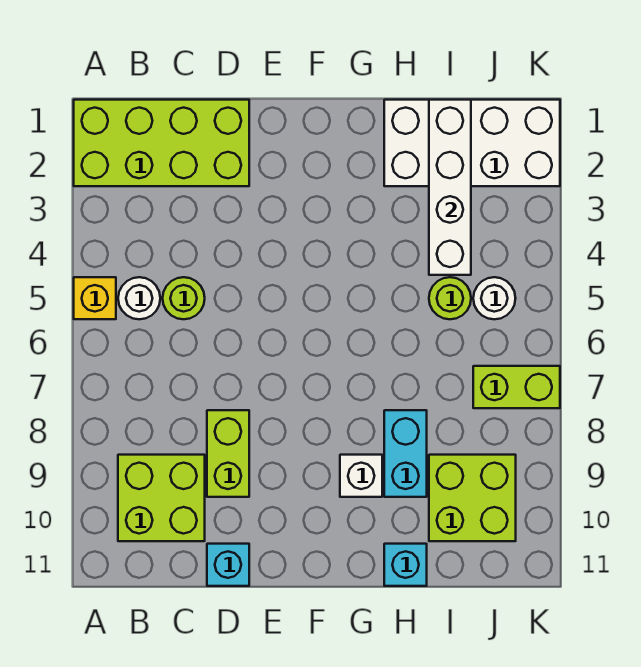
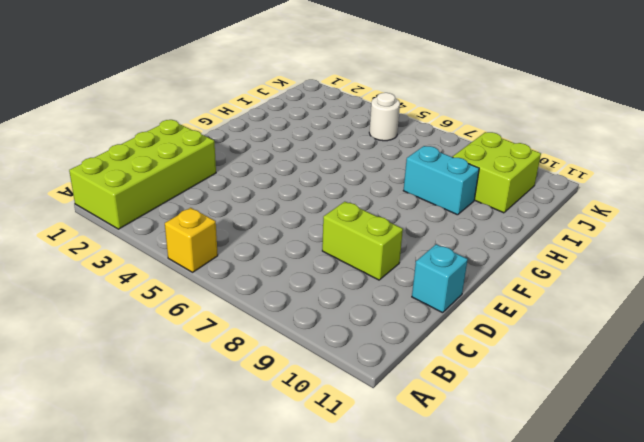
none -> white 1x1 round brick [118,277,160,319]
none -> lime 2x2 brick [118,455,205,541]
none -> lime 1x1 round brick [163,277,205,319]

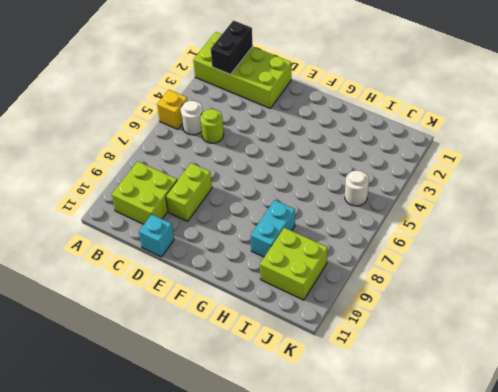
black 1x2 brick [211,21,253,75] -> none
none -> white 1x1 brick [340,455,382,497]
none -> white 2x4 brick [384,100,560,186]
none -> cyan 1x1 brick [384,544,427,586]

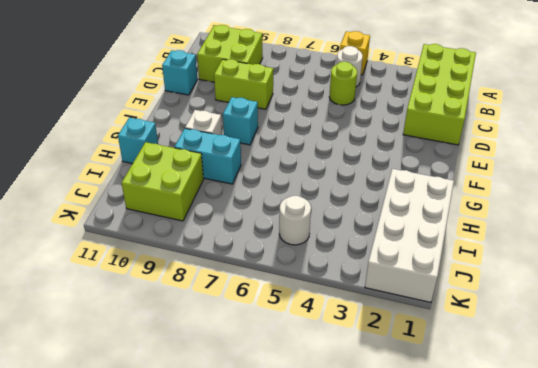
cyan 1x1 brick [223,97,258,145] -> none
none -> lime 1x1 round brick [429,277,471,319]
none -> lime 1x2 brick [473,366,560,408]
none -> white 1x4 brick [429,100,471,275]

